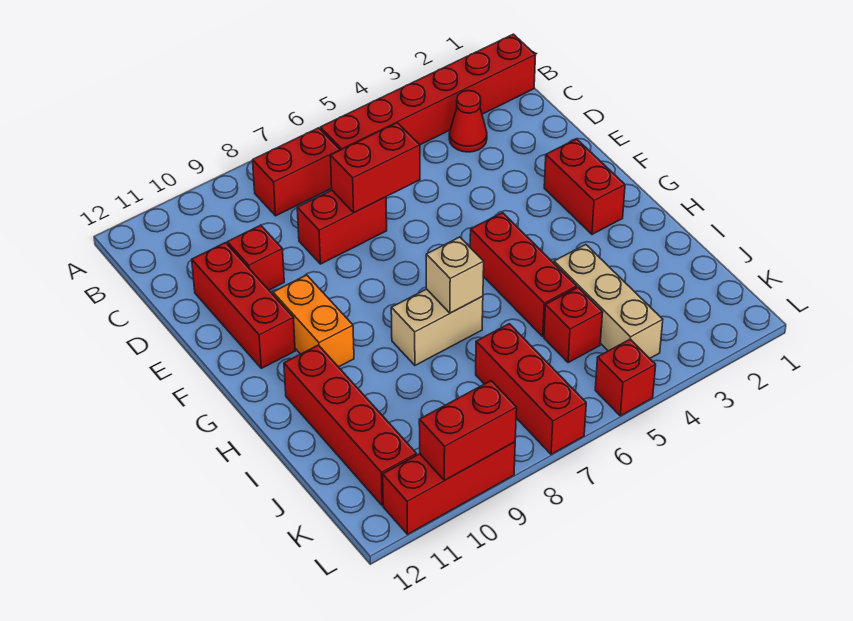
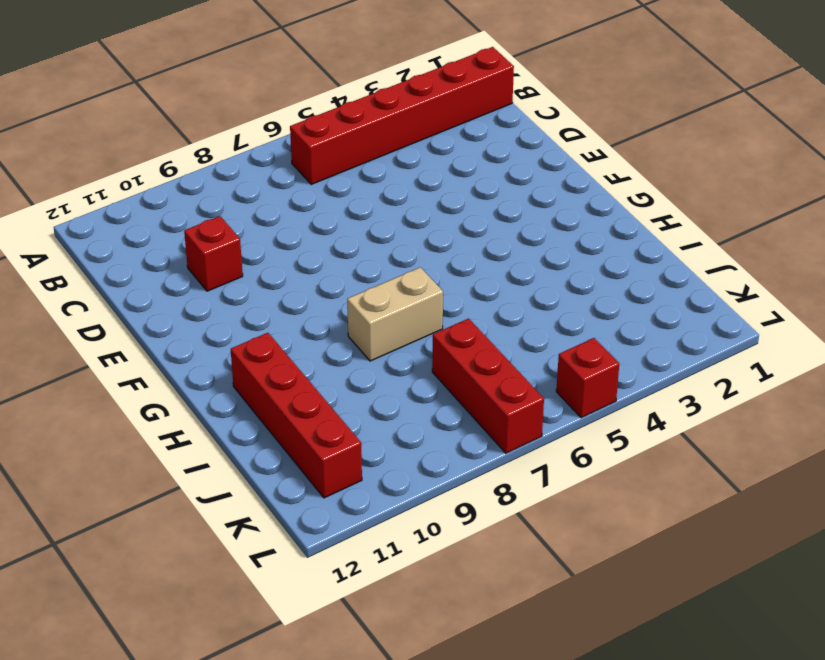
none -> red 1x2 brick [253,128,340,216]
none -> red 1x1 cone [449,91,487,152]
none -> red 1x2 brick [297,190,387,264]

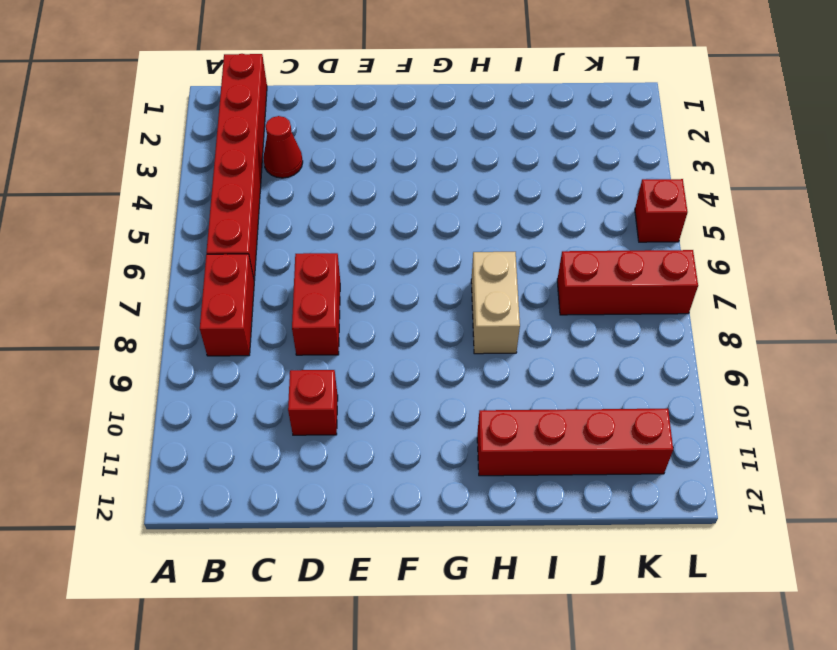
none -> red 1x3 brick [192,243,295,368]
none -> red 1x2 brick [544,139,625,234]
none -> orange 1x2 brick [273,275,354,367]

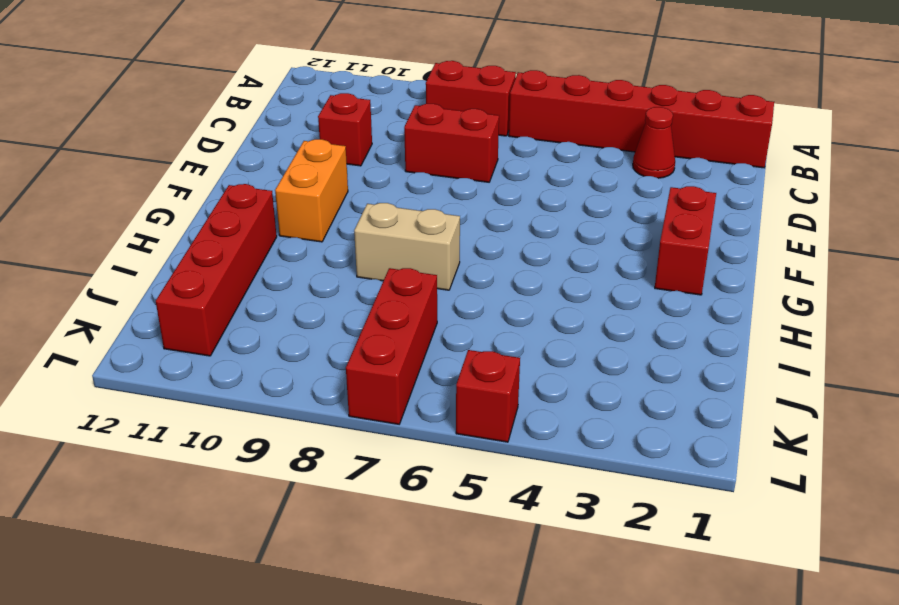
none -> red 1x3 brick [192,243,295,368]
none -> red 1x3 brick [470,213,577,336]
none -> tan 1x3 brick [554,245,663,358]

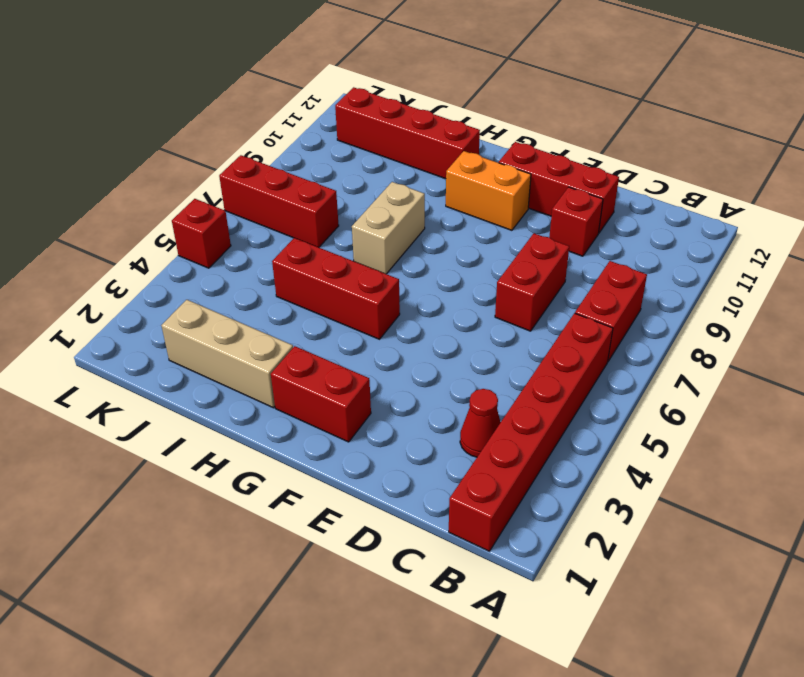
tan 1x3 brick [161,300,293,408] -> tan 1x3 brick moved to [554,245,663,358]
none -> red 1x1 brick [544,287,603,363]
none -> red 1x3 brick [383,442,515,534]
none -> red 1x2 brick [330,123,420,213]

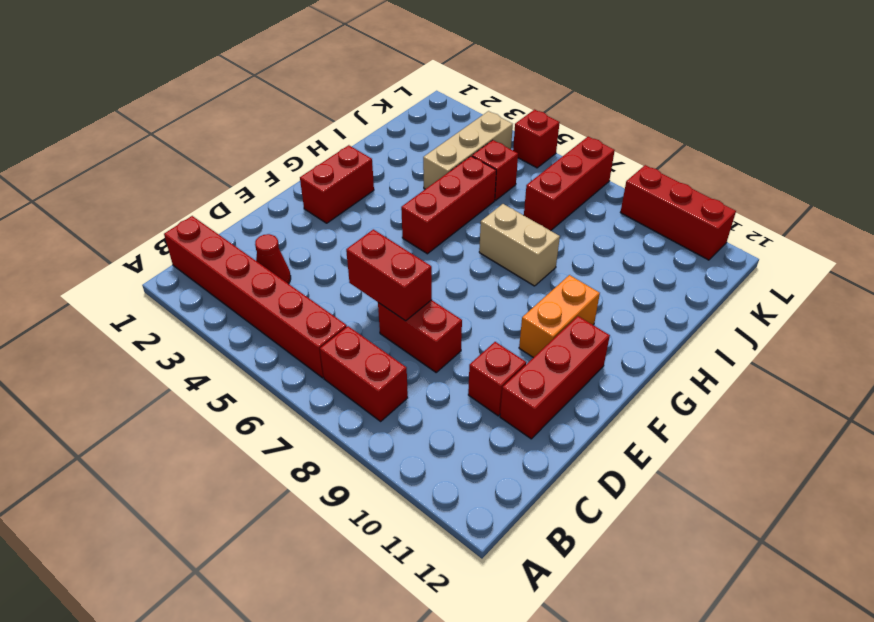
none -> red 1x4 brick [284,345,417,505]
none -> tan 1x1 brick [426,237,484,313]
none -> red 1x2 brick [419,381,517,481]

